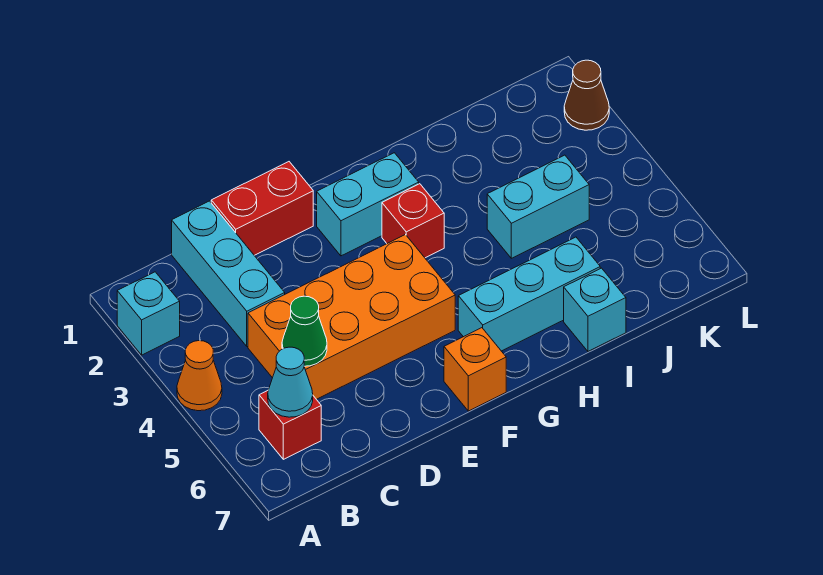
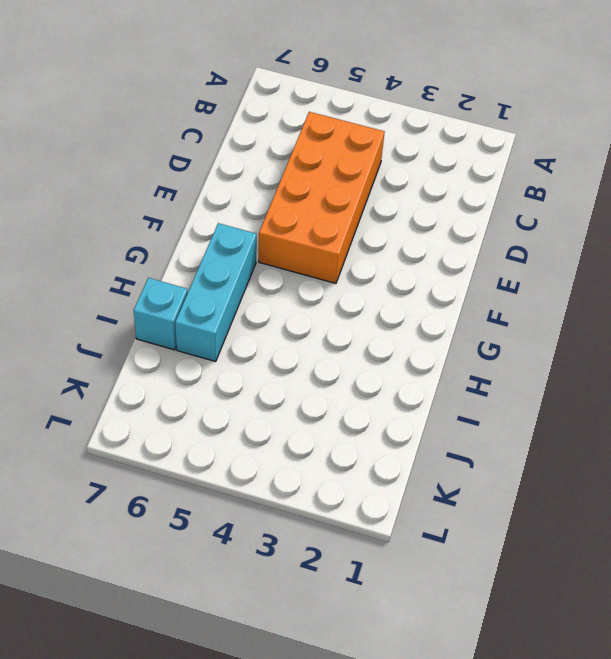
none -> cyan 1x1 brick [117,272,180,355]
none -> orange 1x1 cone [177,341,222,411]
none -> red 1x1 brick [259,391,321,459]

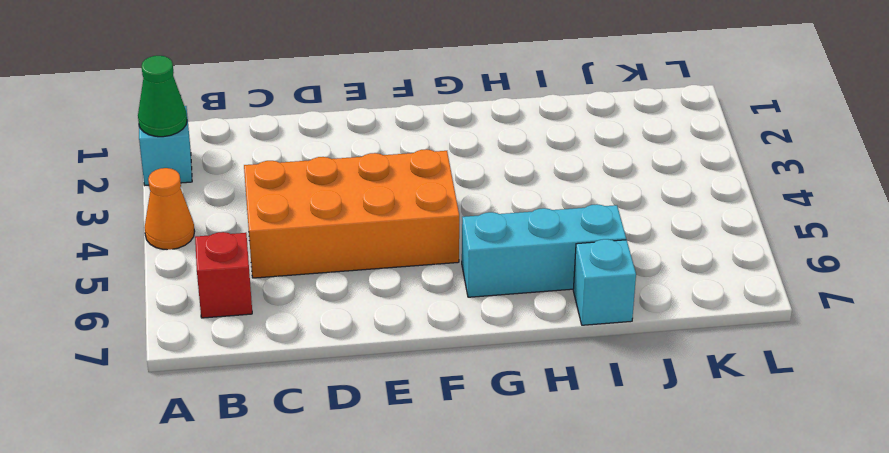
green 1x1 cone [138,56,187,137] -> green 1x1 cone moved to [282,296,327,366]
none -> cyan 1x3 brick [172,201,285,346]
none -> red 1x2 brick [211,162,313,255]
none -> cyan 1x2 brick [317,153,419,256]

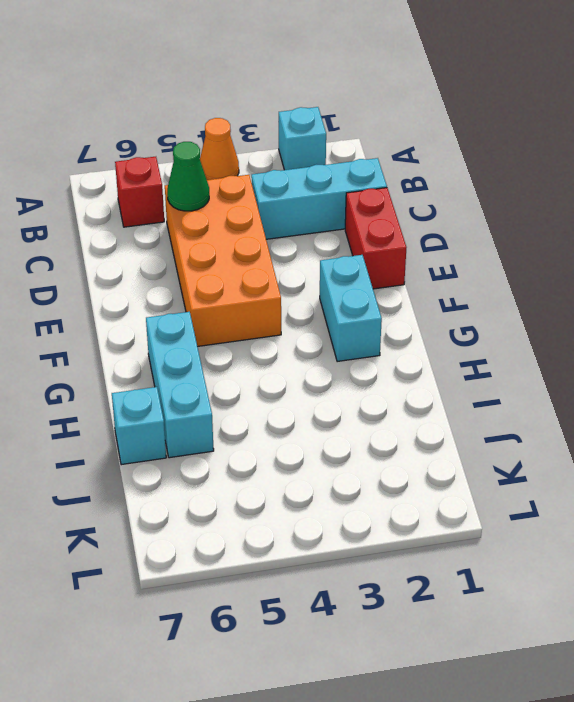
none -> orange 1x1 brick [444,328,506,411]
none -> red 1x1 brick [382,184,444,258]
none -> cyan 1x2 brick [487,155,589,258]

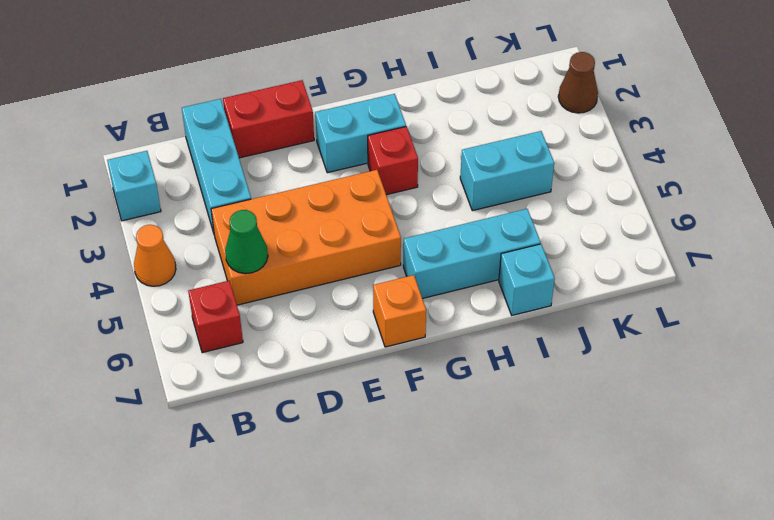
none -> cyan 1x1 cone [268,347,313,417]

